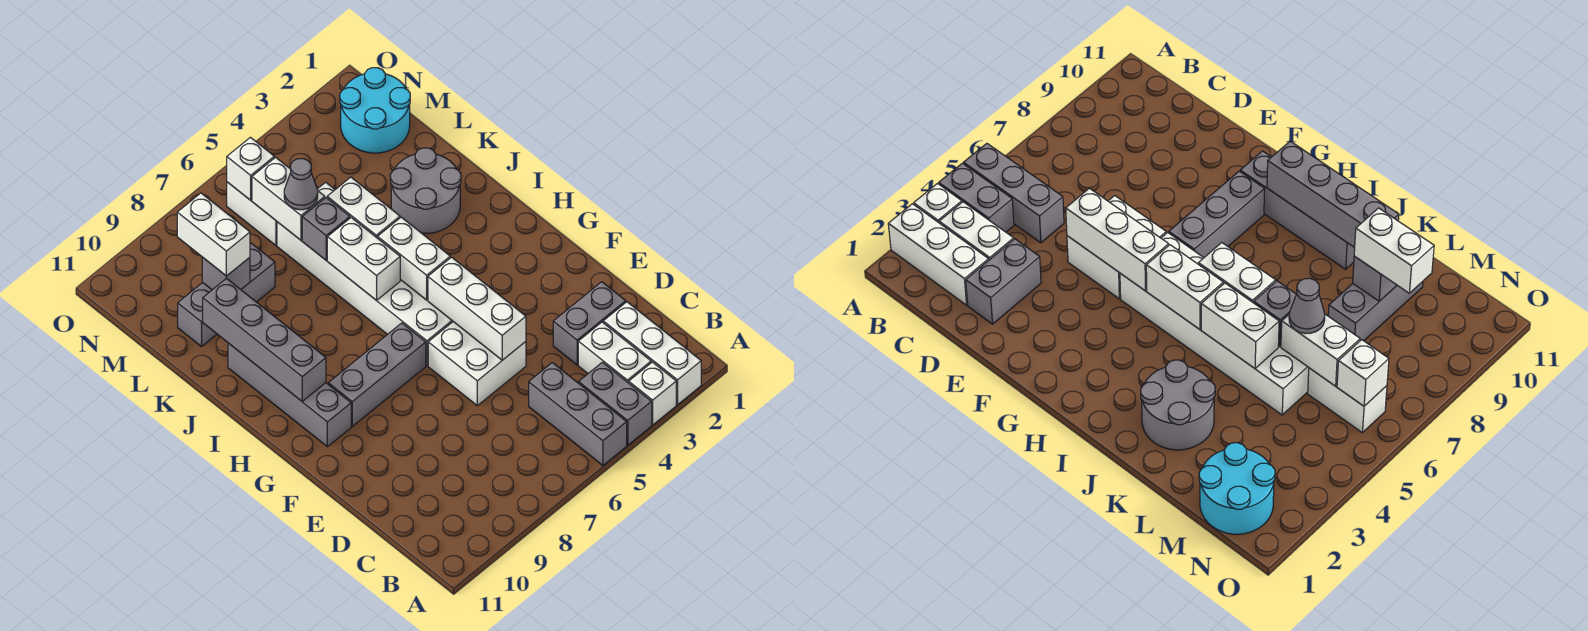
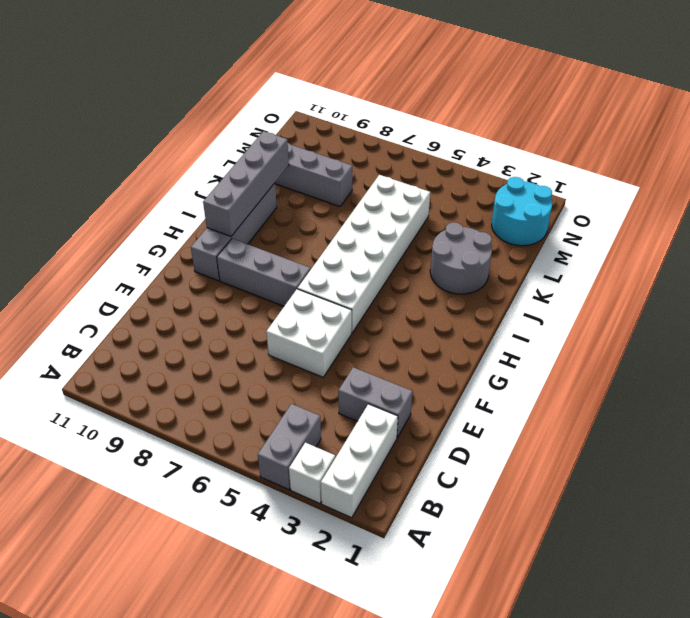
none -> grey 1x3 brick [529,363,627,465]
none -> white 1x2 brick [578,322,651,383]
none -> white 1x2 brick [227,182,277,245]

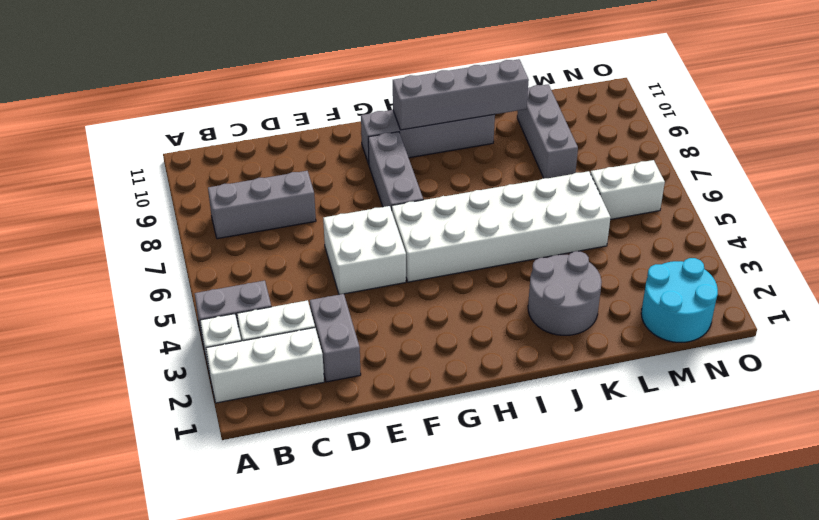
grey 1x3 brick [208,171,316,239] -> grey 1x3 brick moved to [529,363,627,465]
none -> white 1x3 brick [428,257,526,360]
none -> white 1x2 brick [378,217,450,300]
none -> white 1x2 brick [327,218,400,301]

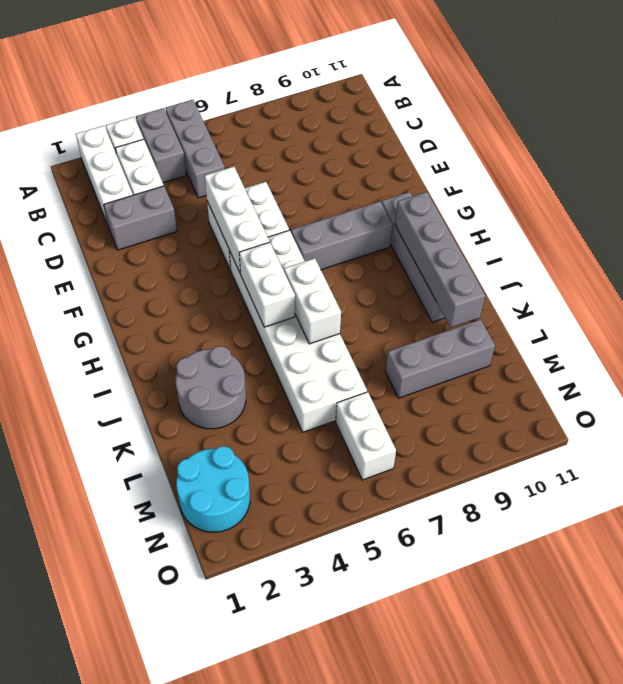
none -> white 1x2 brick [327,177,400,238]
none -> grey 1x1 brick [302,198,350,260]
none -> white 1x2 brick [252,157,325,240]

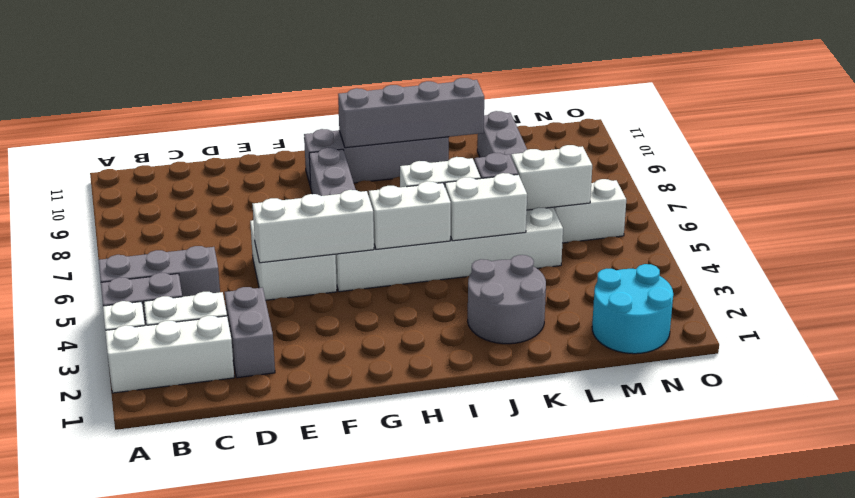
none -> grey 1x1 brick [202,257,250,290]
none -> white 1x1 brick [227,137,274,200]
none -> grey 1x1 cone [284,159,318,210]

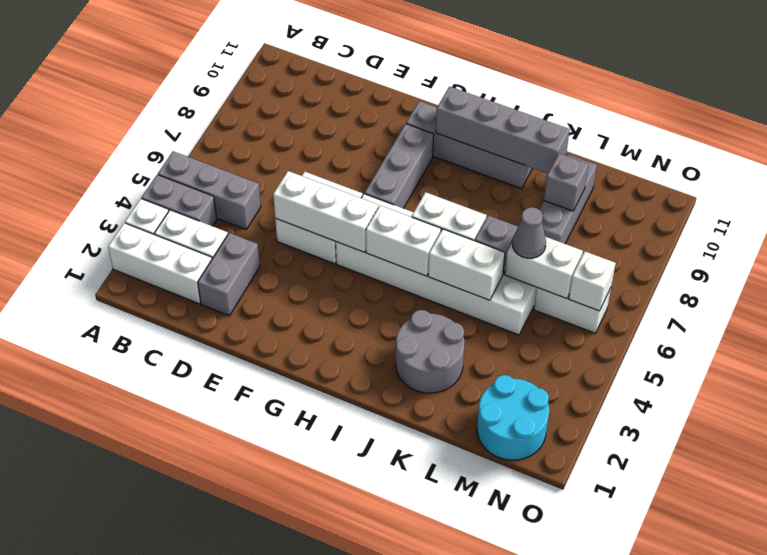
none -> white 1x2 brick [177,193,250,276]

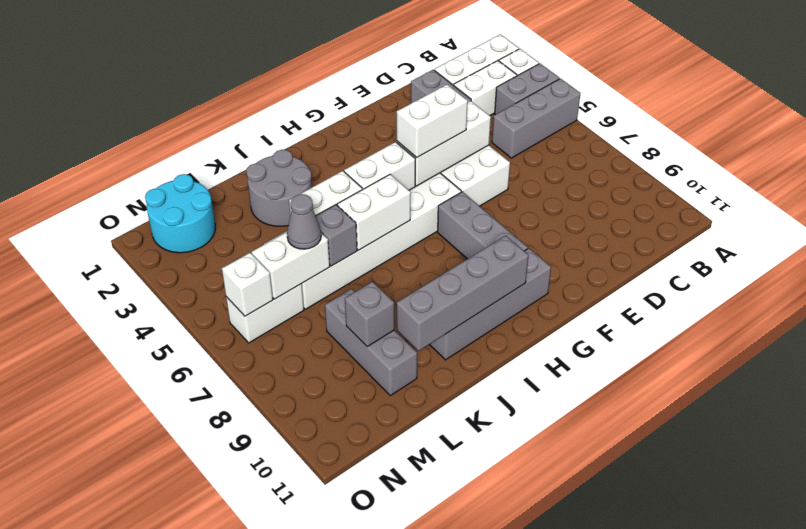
white 1x2 brick [397,85,468,158] -> white 1x2 brick moved to [177,193,250,276]

